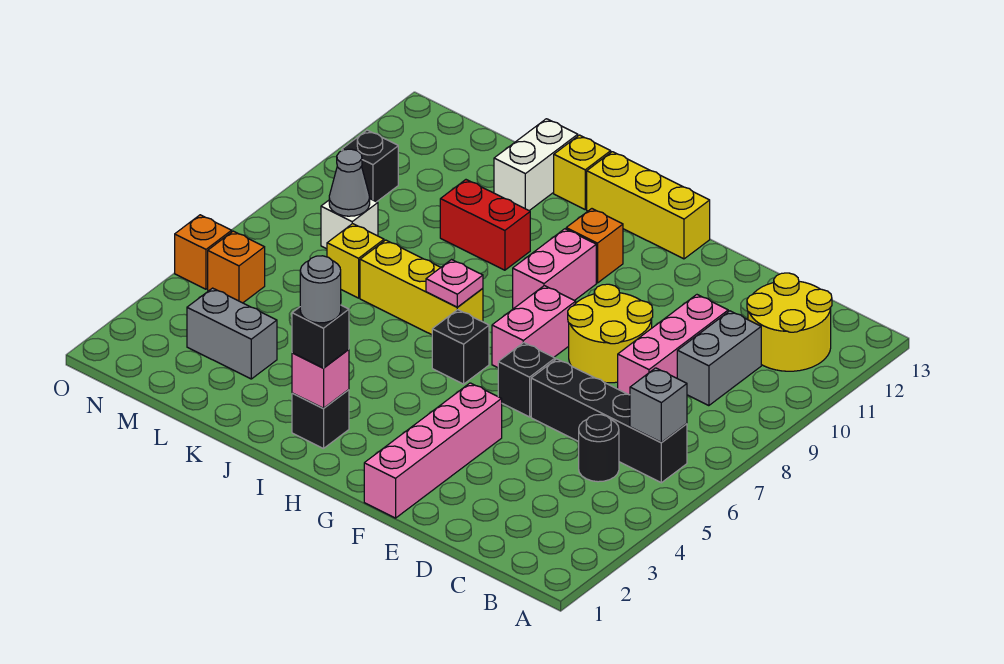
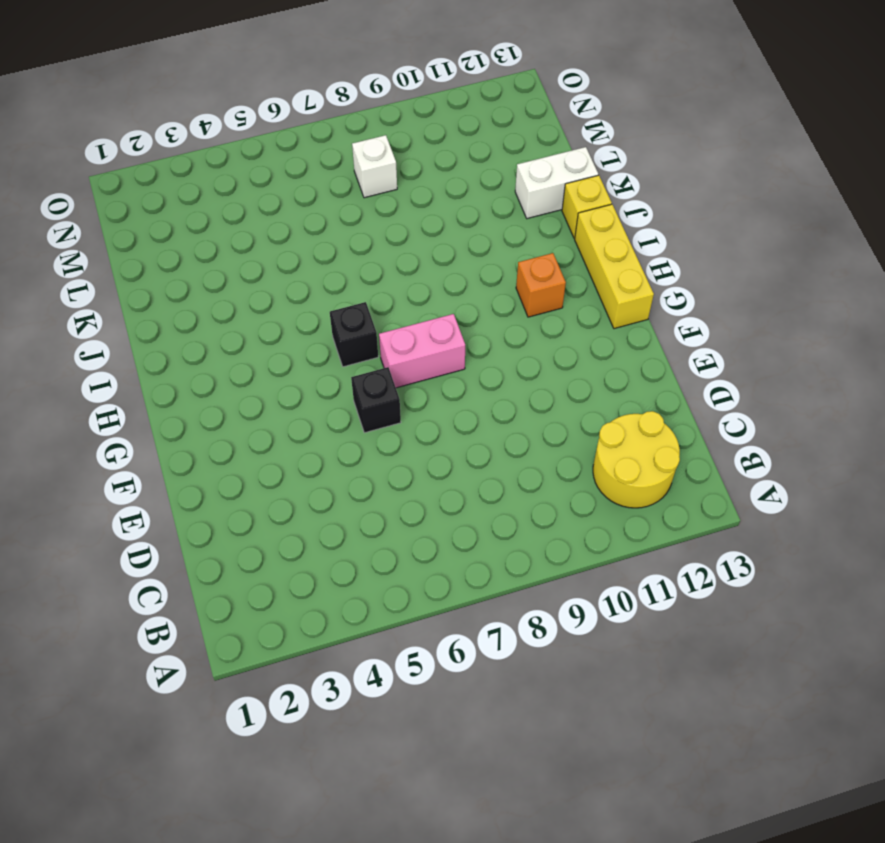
none -> black 1x4 brick [531,359,687,483]
none -> black 1x1 round brick [579,415,619,482]
none -> grey 1x2 brick [677,311,761,406]
none -> pink 1x3 brick [618,295,728,395]

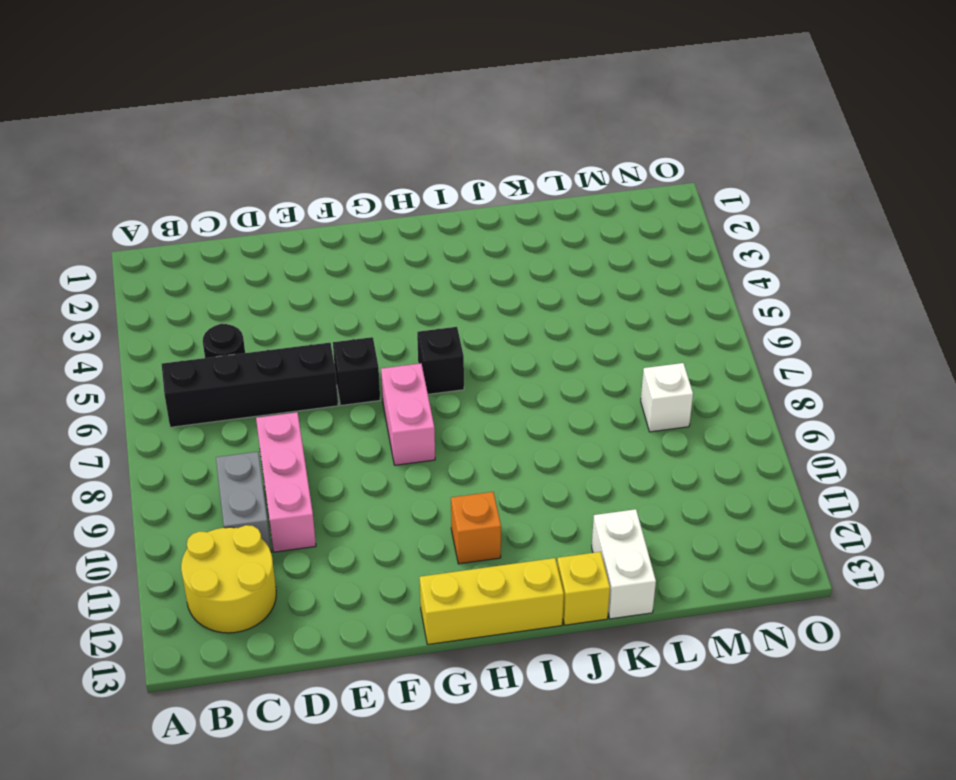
none -> yellow 2x2 round brick [568,284,653,383]
none -> pink 1x4 brick [364,383,502,518]
none -> pink 1x2 brick [513,229,596,308]
none -> black 1x1 brick [292,390,349,449]

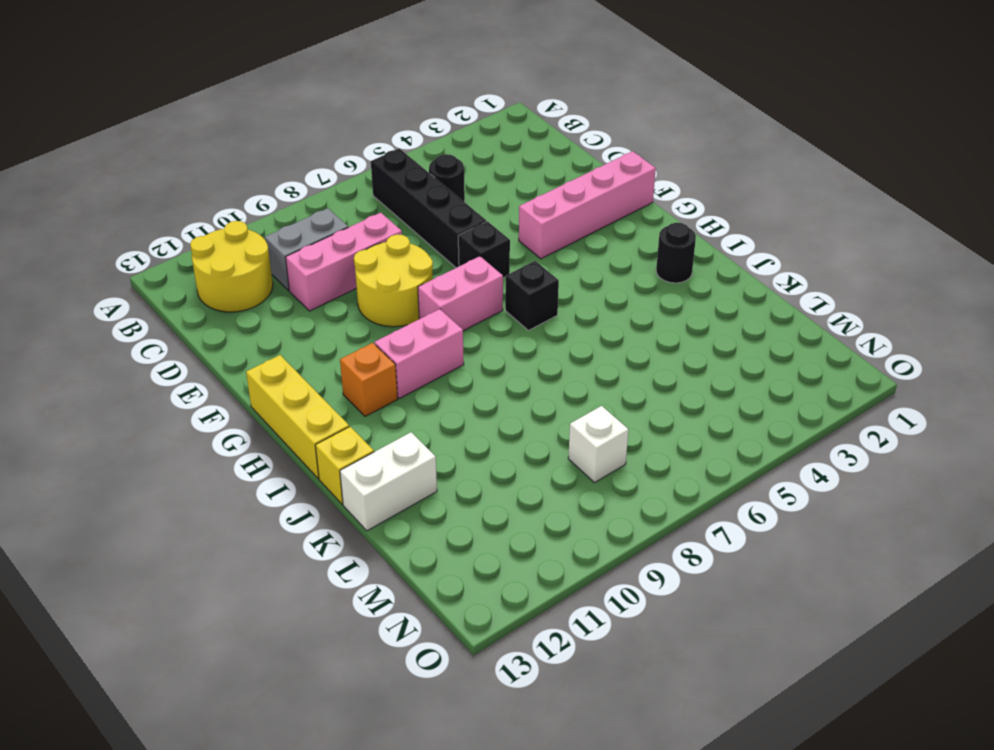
black 1x1 round brick [656,223,696,283] -> black 1x1 brick [292,390,349,449]
none -> yellow 1x3 brick [360,240,483,335]
none -> red 1x2 brick [440,180,530,270]
none -> grey 1x2 brick [187,288,277,379]
none -> yellow 1x1 brick [327,224,384,298]

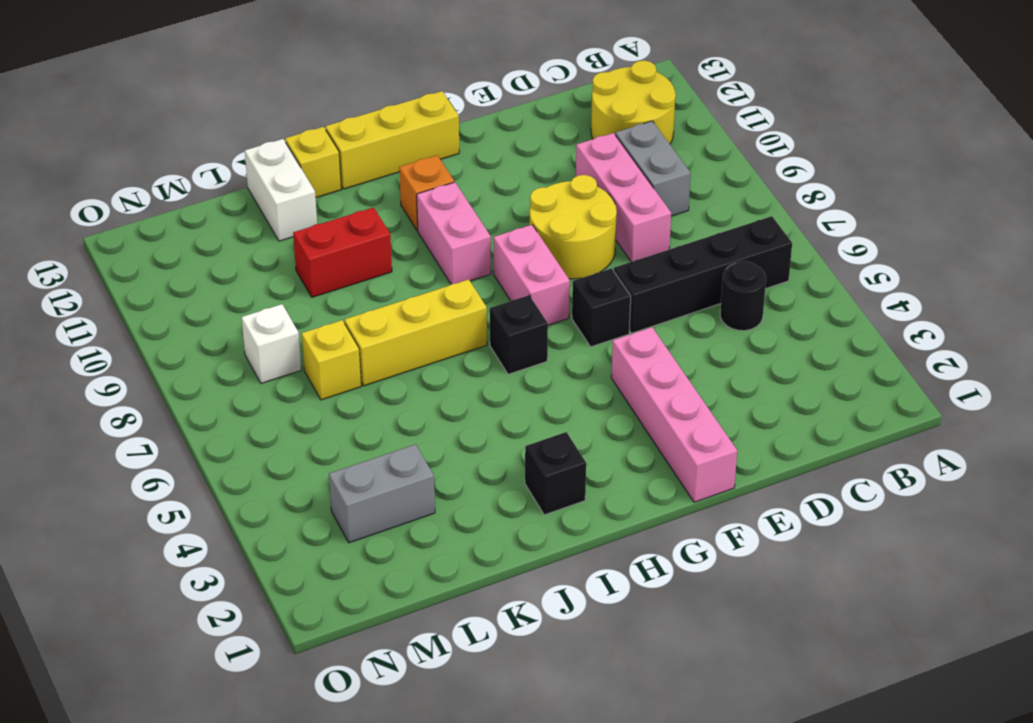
none -> orange 1x1 brick [208,231,265,303]
none -> black 1x1 brick [342,130,398,202]
none -> orange 1x1 brick [175,215,232,289]
none -> grey 1x1 brick [630,368,687,442]

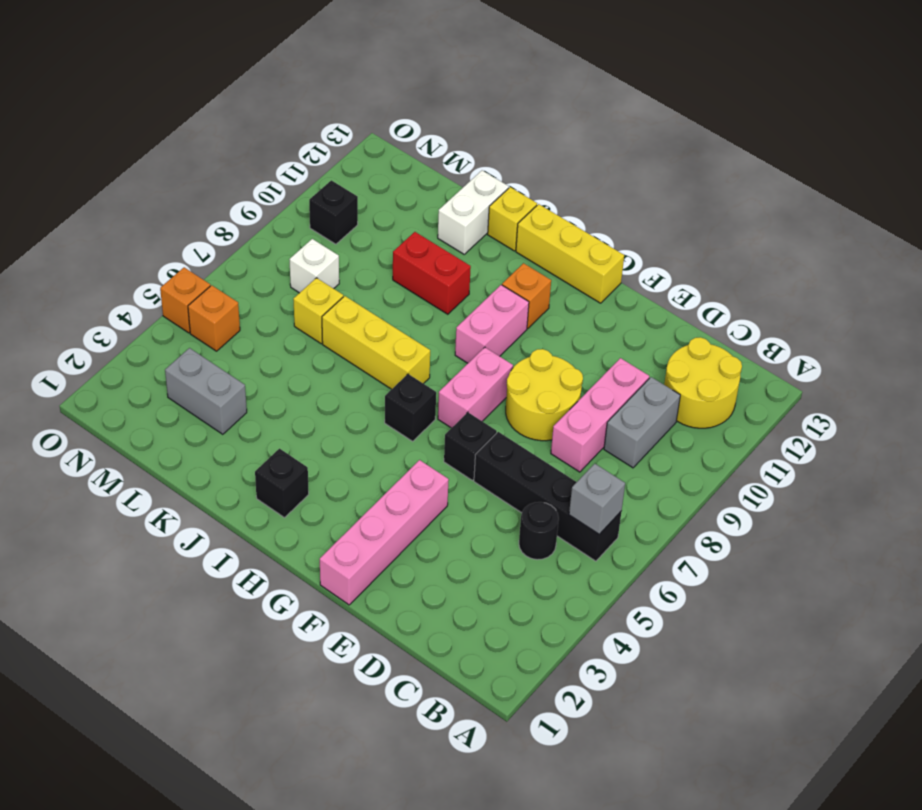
none -> pink 1x1 brick [292,349,349,408]
none -> pink 1x1 plate [426,260,483,307]
none -> grey 1x1 cone [329,149,370,216]
none -> black 1x1 brick [292,305,349,368]

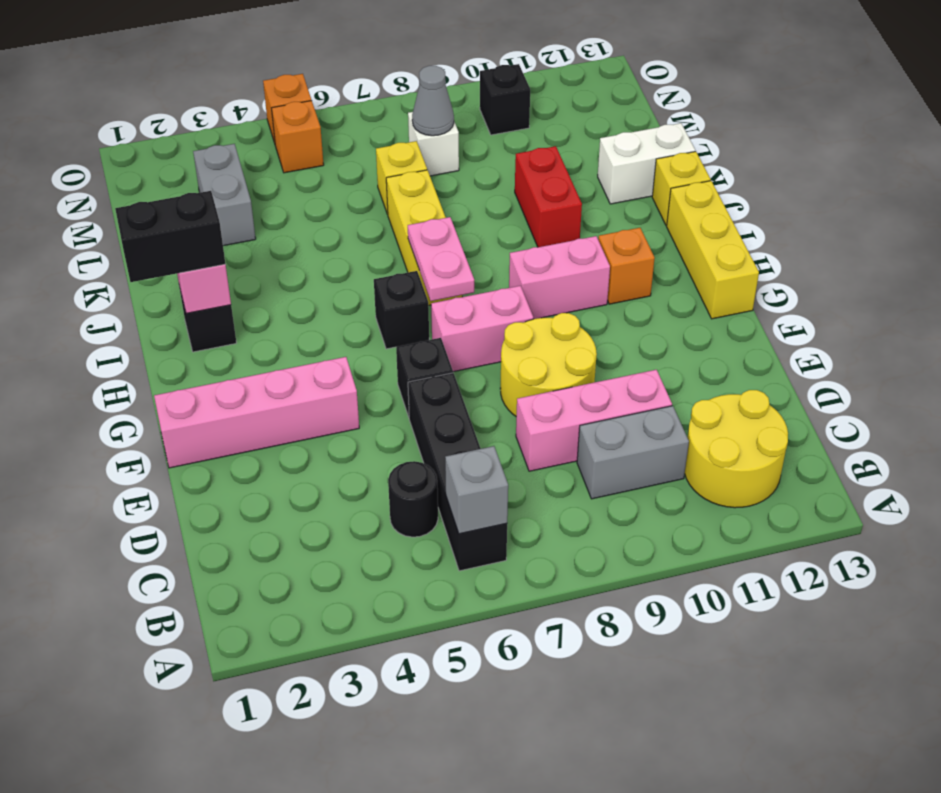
pink 1x2 plate [408,217,474,301] -> pink 1x1 plate [426,260,483,307]
black 1x2 brick [115,191,225,282] -> black 1x1 brick [292,305,349,368]
none -> grey 1x1 round brick [300,256,341,323]

